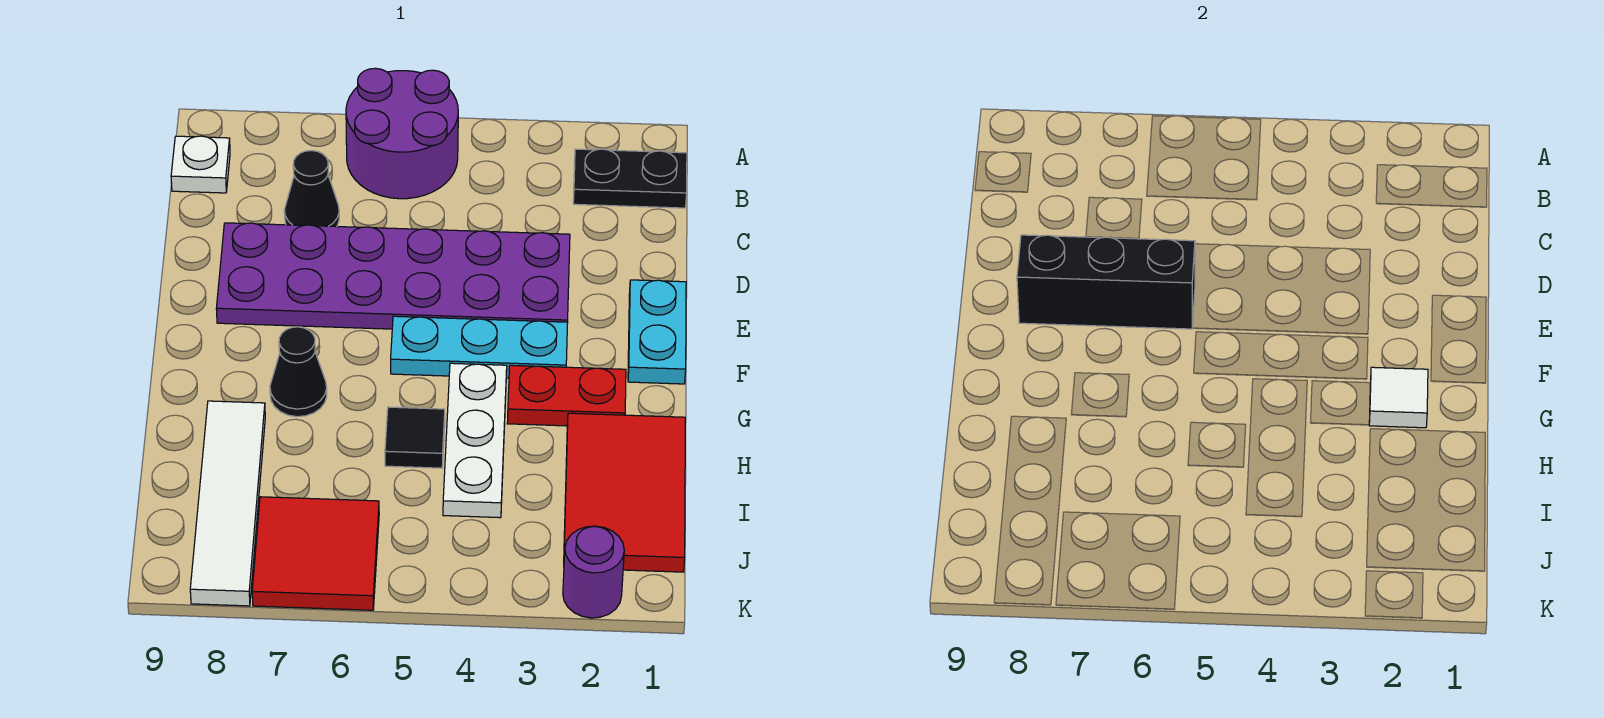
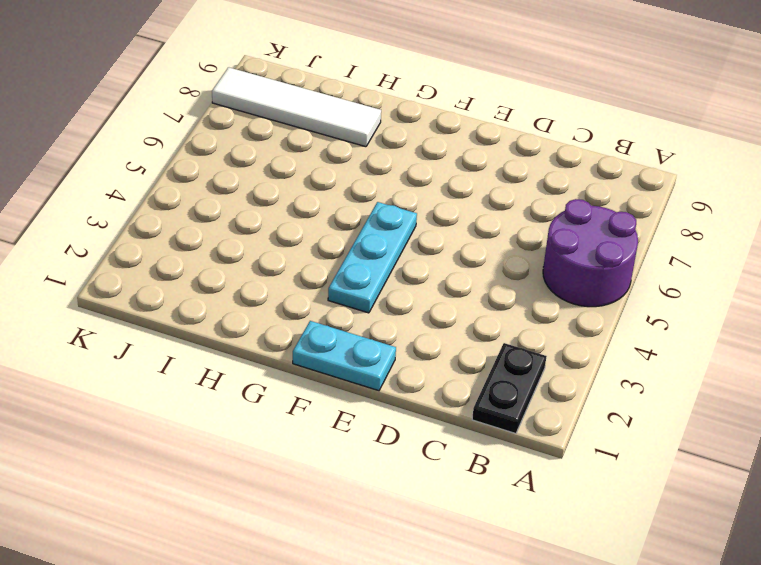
none -> white 1x1 plate [171,136,230,193]
none -> black 1x1 cone [284,151,339,227]
none -> purple 2x6 plate [216,223,570,329]

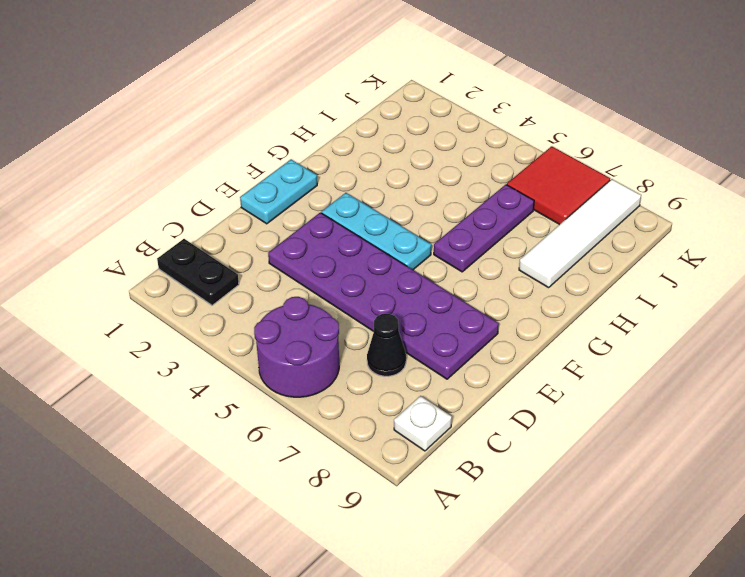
purple 1x3 plate [434,185,534,272] -> none
none -> red 1x2 plate [507,365,626,426]
none -> white 1x3 plate [443,363,507,518]
none -> black 1x1 cone [270,327,327,417]

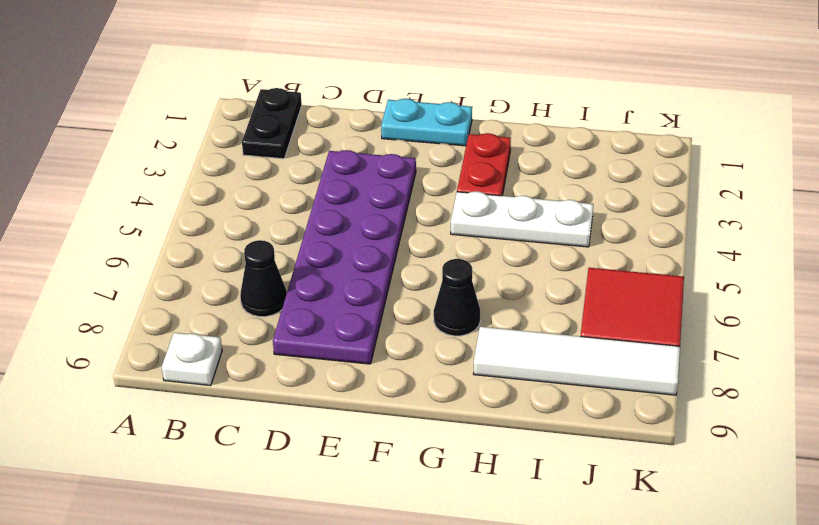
none -> purple 2x2 round brick [346,68,458,199]
none -> cyan 1x3 plate [391,316,568,378]
none -> red 2x3 tile [564,413,685,572]

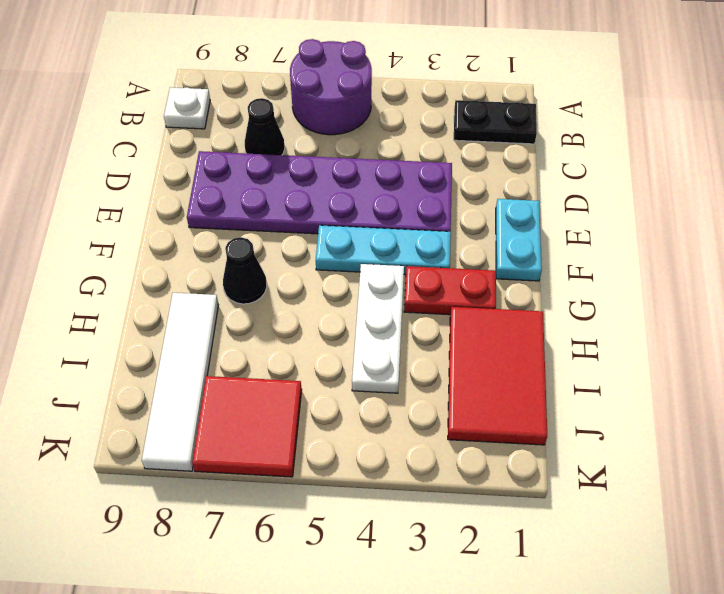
none -> black 1x1 tile [385,407,445,468]
none -> purple 1x1 round brick [563,526,624,618]
none -> black 1x3 brick [1017,235,1195,329]

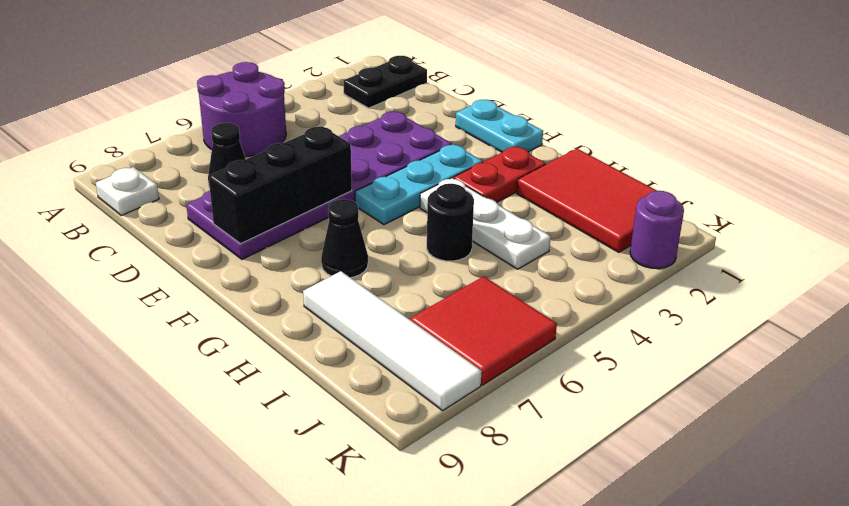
black 1x1 round brick [427,184,474,261] -> black 1x1 tile [385,407,445,468]
none -> white 1x1 tile [1369,367,1428,428]

